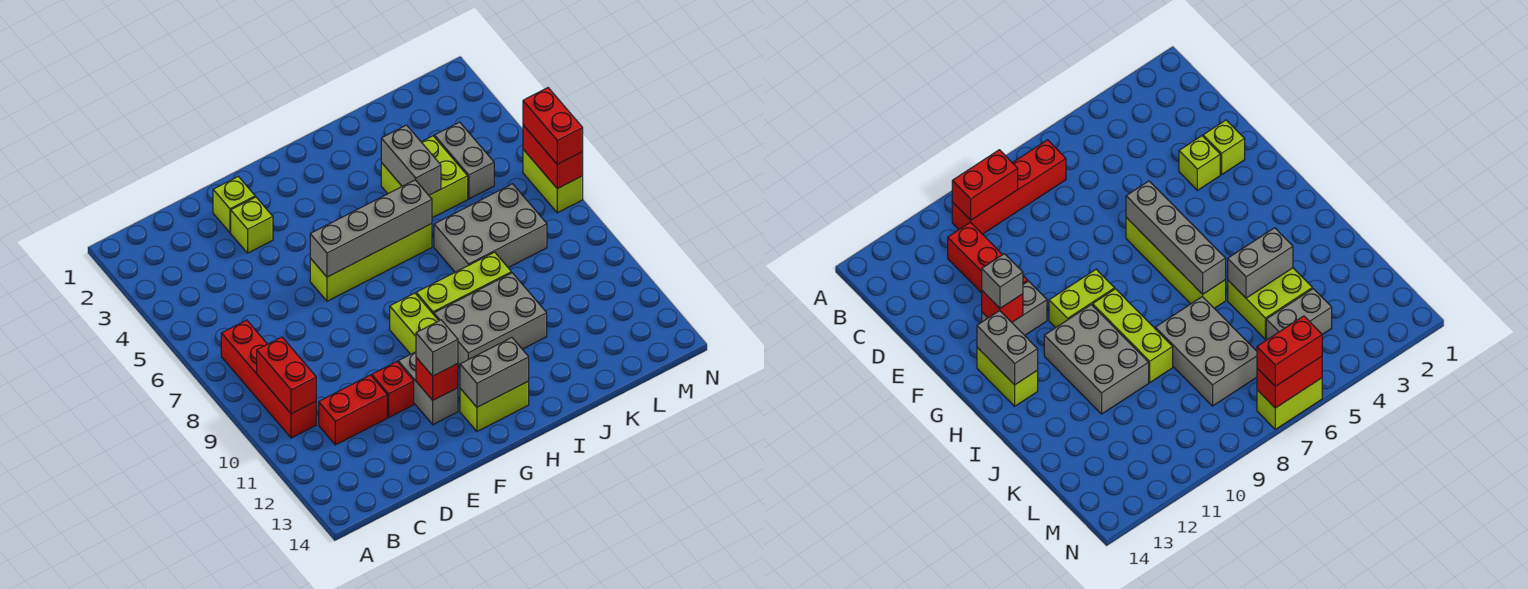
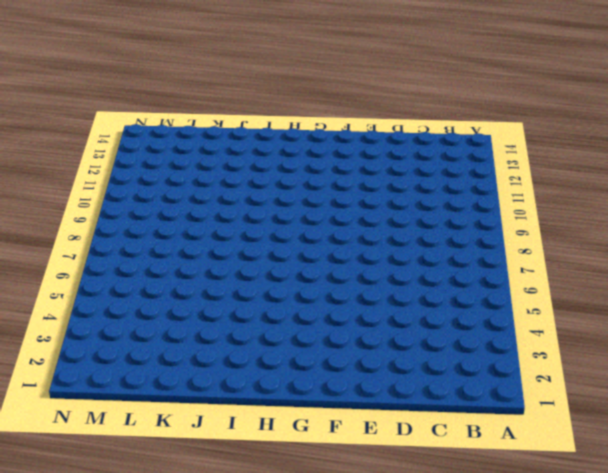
none -> red 1x4 brick [221,320,316,438]
none -> red 1x2 brick [319,375,387,445]
none -> lime 1x1 brick [213,176,255,233]

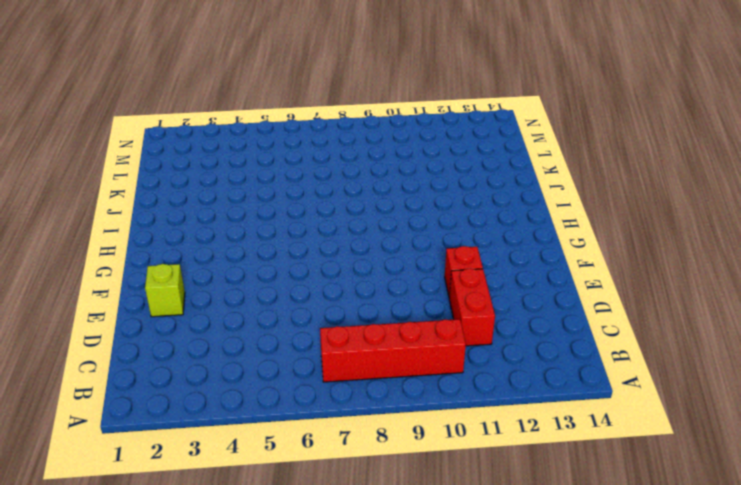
none -> lime 1x1 brick [231,197,273,253]
none -> lime 1x4 brick [310,224,432,301]
none -> grey 1x2 brick [398,352,458,424]

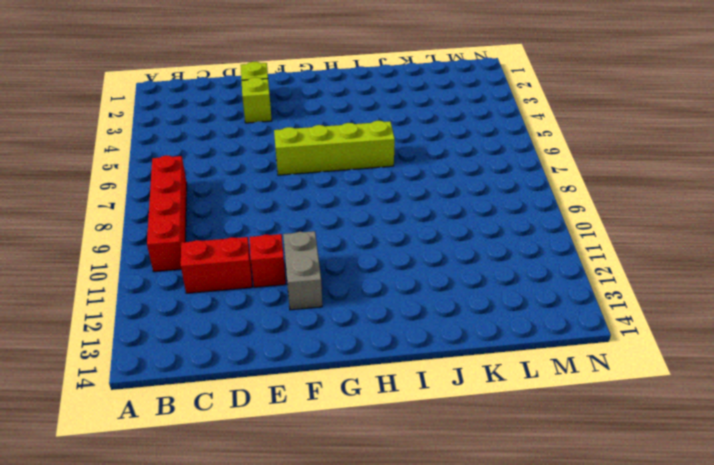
none -> lime 1x2 brick [390,293,439,354]
none -> lime 1x2 brick [460,381,529,431]
none -> lime 1x3 brick [416,252,511,315]

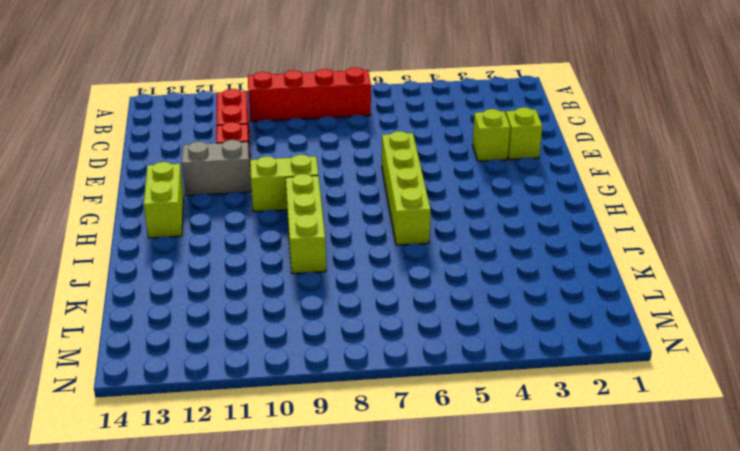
none -> grey 2x3 brick [434,273,547,367]
none -> lime 2x2 brick [381,136,468,218]
none -> grey 2x3 brick [434,184,547,272]

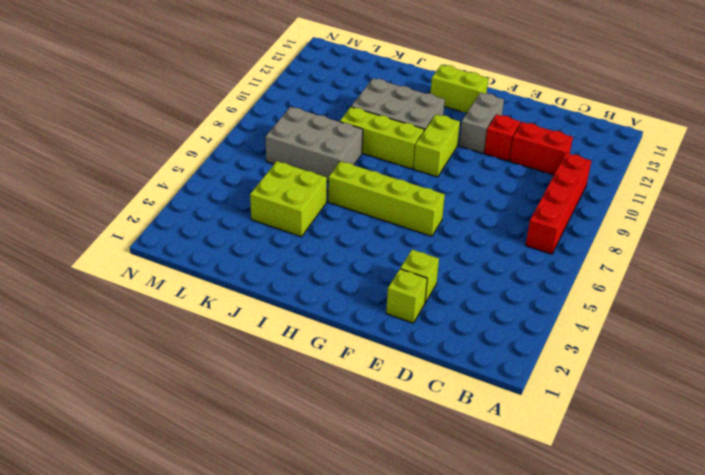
none -> grey 1x2 brick [434,122,494,199]
none -> lime 1x2 brick [523,149,583,213]
none -> red 1x2 brick [257,337,316,414]

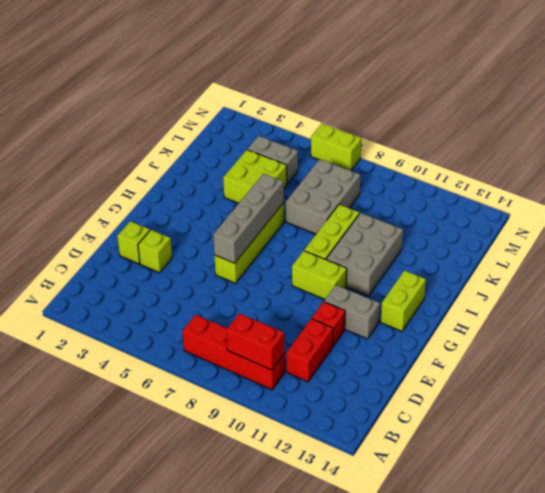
none -> red 1x1 brick [416,357,458,400]
none -> grey 1x2 brick [460,338,529,407]
none -> grey 1x2 brick [381,125,441,195]

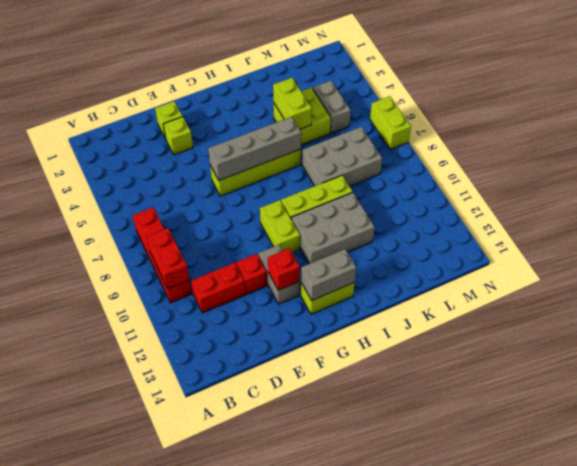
lime 1x2 brick [273,78,312,129] -> grey 1x2 brick [381,125,441,195]
none -> red 1x2 brick [523,125,583,189]
none -> grey 1x1 brick [416,320,458,376]
none -> red 1x2 brick [523,88,583,164]

